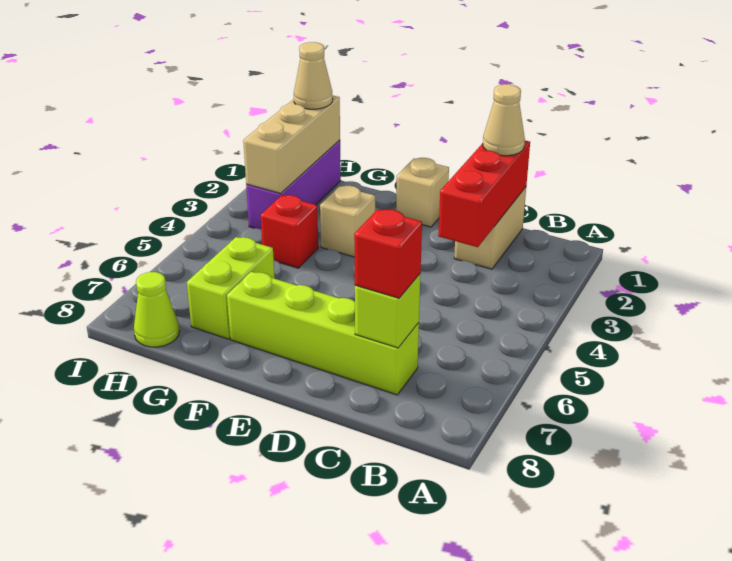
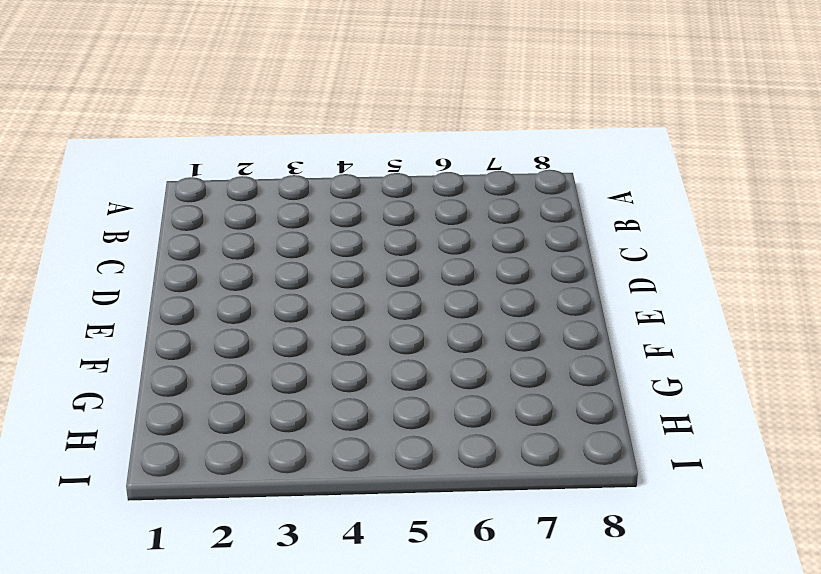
none -> tan 1x2 brick [454,187,526,269]
none -> lime 1x4 brick [227,272,419,395]
none -> tan 1x1 brick [396,158,449,227]

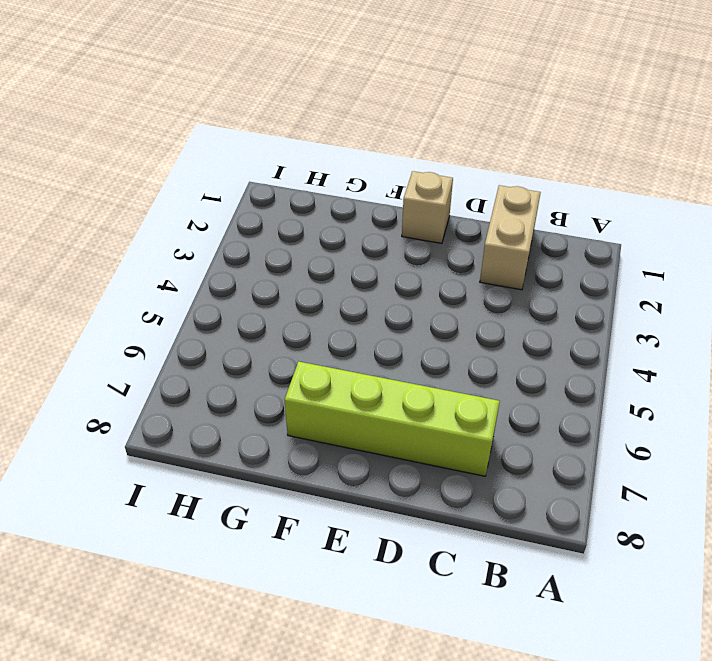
none -> tan 1x1 brick [320,186,375,257]
none -> red 1x1 brick [261,195,318,268]
none -> lime 1x2 brick [187,237,275,339]

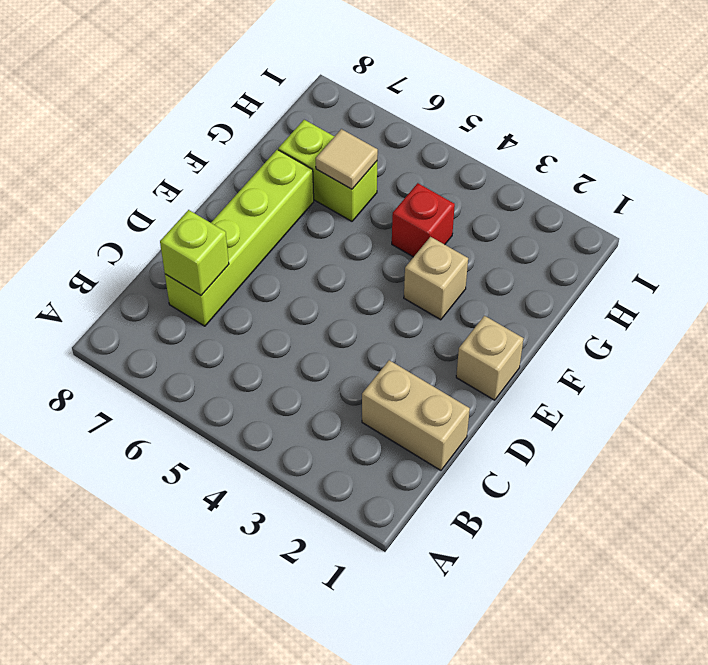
tan 1x1 tile [316,129,378,189] -> none
none -> purple 1x3 brick [246,140,341,229]
none -> lime 1x1 cone [134,272,179,347]
none -> red 1x3 brick [438,141,530,247]

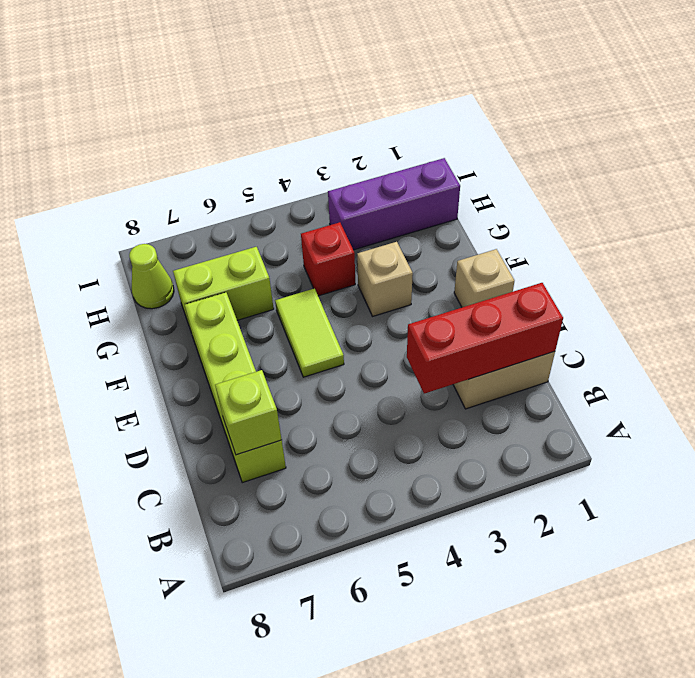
lime 1x2 tile [275,289,344,377] -> none
none -> tan 1x3 brick [243,95,340,193]
none -> tan 1x1 cone [483,84,525,156]
none -> red 1x1 brick [354,209,422,298]

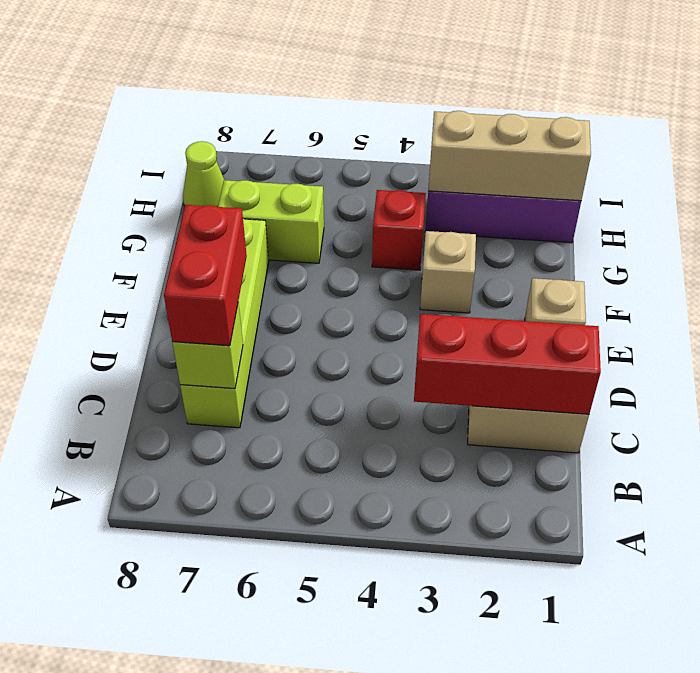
red 1x2 brick [164,205,247,346] -> red 1x1 brick [354,209,422,298]
none -> tan 1x1 cone [483,84,525,156]
none -> tan 1x1 cone [294,42,333,109]

